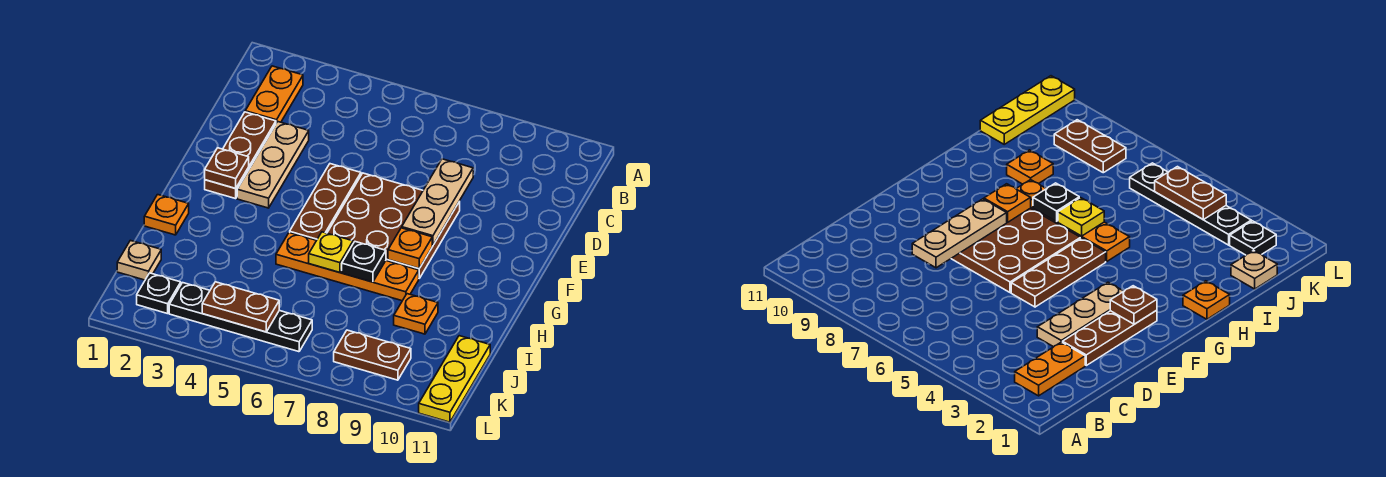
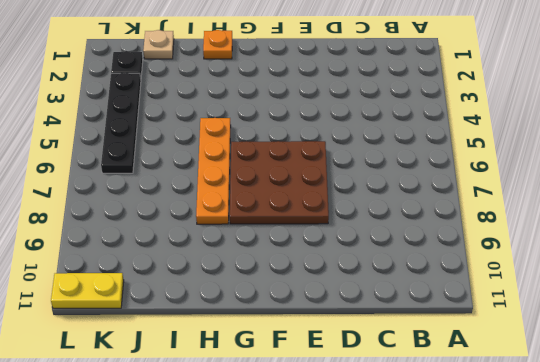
yellow 1x2 plate [51,273,124,308] -> yellow 1x3 plate [419,336,490,422]
none -> orange 1x2 plate [245,66,303,123]
none -> brown 1x3 plate [205,112,276,199]
none -> tan 1x3 plate [237,122,309,208]

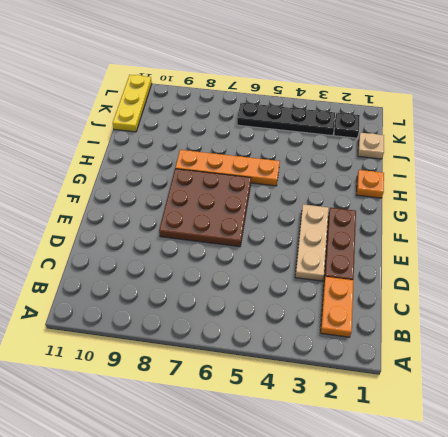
none -> brown 1x3 plate [290,164,361,240]
none -> orange 1x1 plate [394,294,438,334]
none -> brown 1x2 plate [334,330,411,380]

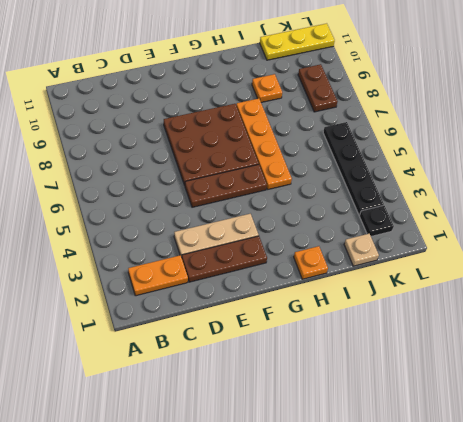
none -> tan 1x3 plate [402,159,473,245]
none -> brown 1x1 plate [205,148,249,188]
none -> orange 1x1 plate [388,228,432,268]

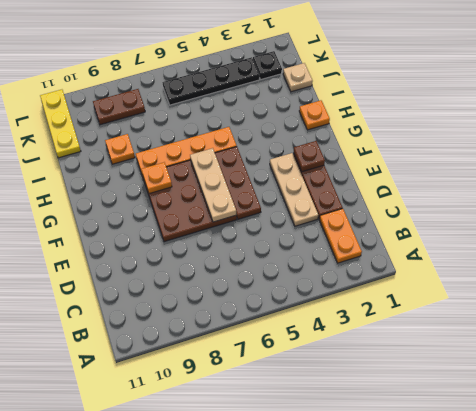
tan 1x3 plate [190,148,236,222] -> tan 1x3 plate moved to [402,159,473,245]
none -> yellow 1x1 plate [309,232,353,273]
none -> black 1x1 plate [342,242,386,282]
none -> brown 1x2 plate [202,282,279,332]

